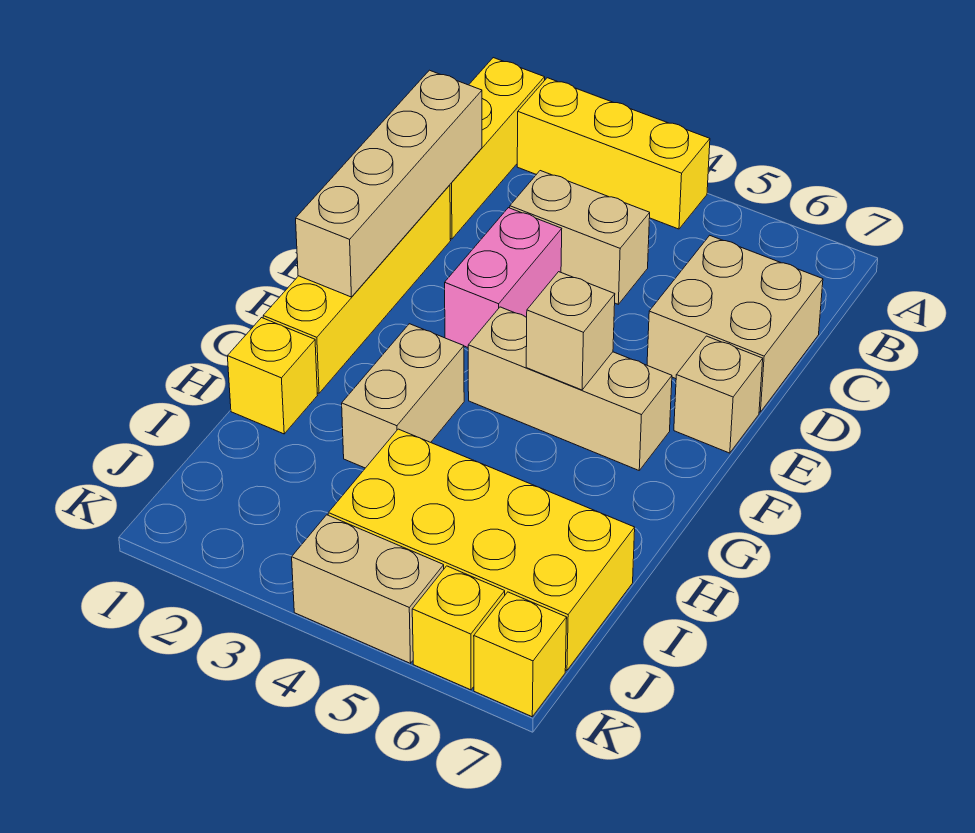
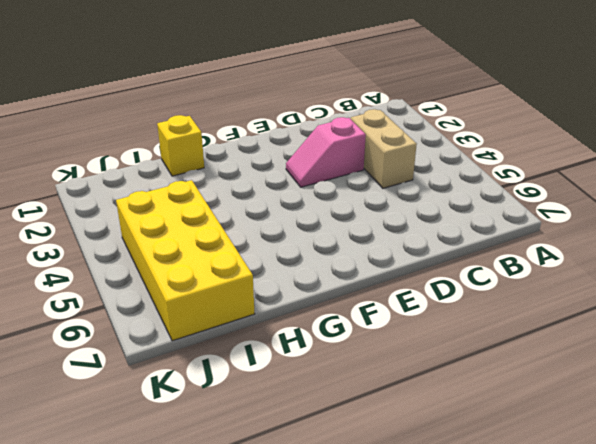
pink 1x2 slope [286,117,366,187] -> pink 1x2 brick [445,208,562,347]
none -> yellow 1x3 brick [450,58,545,239]
none -> yellow 1x3 brick [517,78,710,229]
none -> tan 2x2 brick [647,235,823,412]

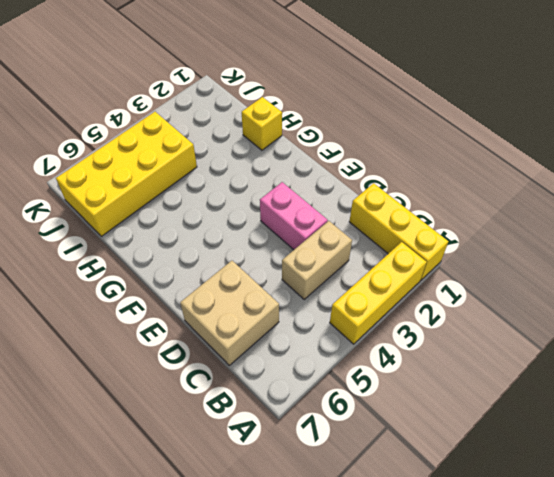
none -> yellow 1x4 brick [263,185,451,393]
none -> tan 1x1 brick [674,336,763,453]
none -> tan 1x3 brick [468,307,672,470]

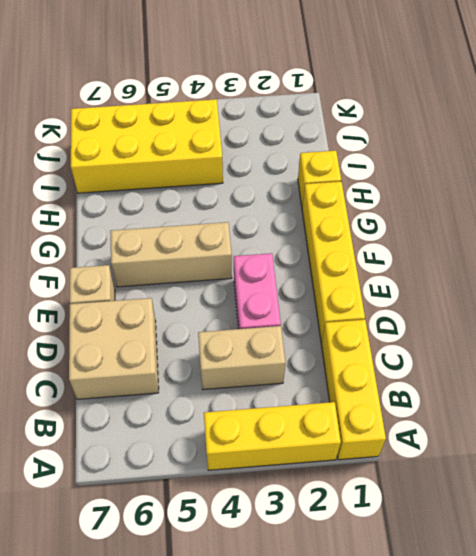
none -> tan 1x2 brick [342,324,464,468]
none -> tan 1x2 brick [292,515,444,663]
none -> yellow 1x1 brick [412,566,505,690]

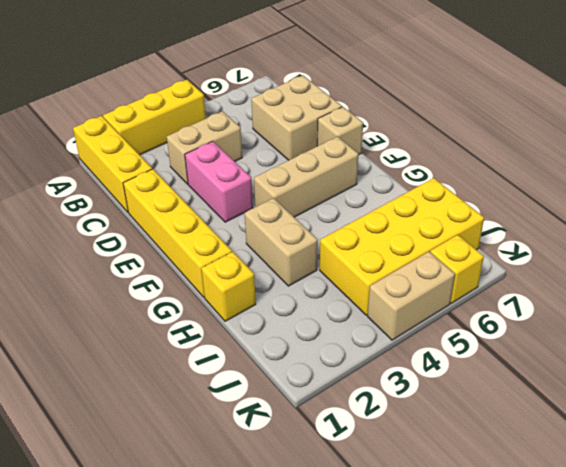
none -> yellow 1x1 brick [474,592,567,717]
none -> tan 1x4 brick [296,70,482,297]
none -> tan 1x1 brick [526,272,615,390]

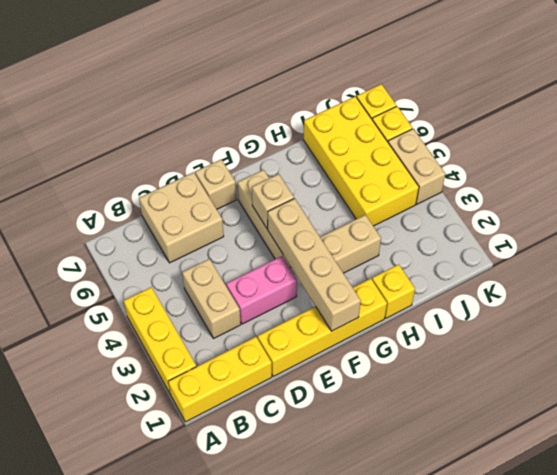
tan 1x4 brick [268,198,361,331] -> tan 1x4 brick turned to [296,70,482,297]

